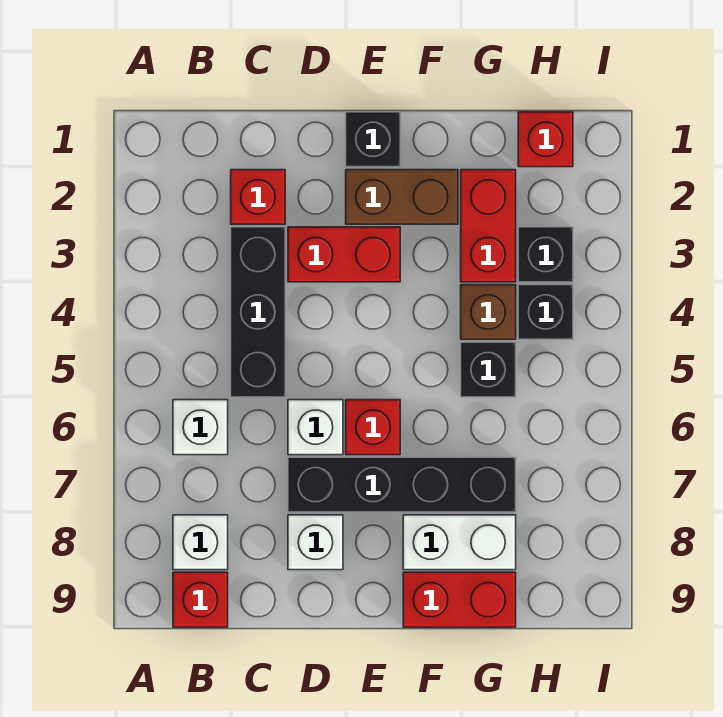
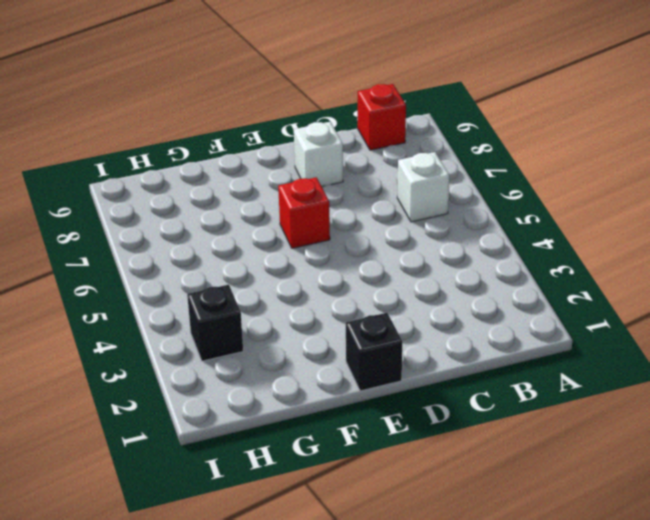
none -> white 1x1 brick [173,515,228,570]
none -> red 1x1 brick [231,170,285,224]
none -> black 1x3 brick [231,227,285,397]

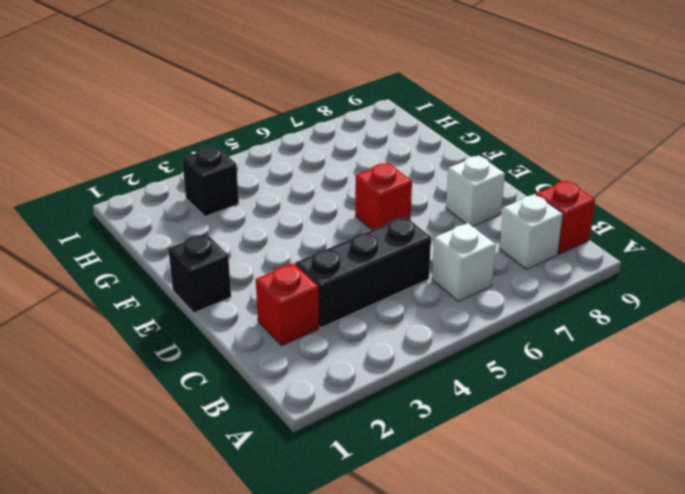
none -> red 1x2 brick [288,227,400,282]
none -> white 1x1 brick [288,400,343,455]
none -> black 1x4 brick [288,457,516,512]

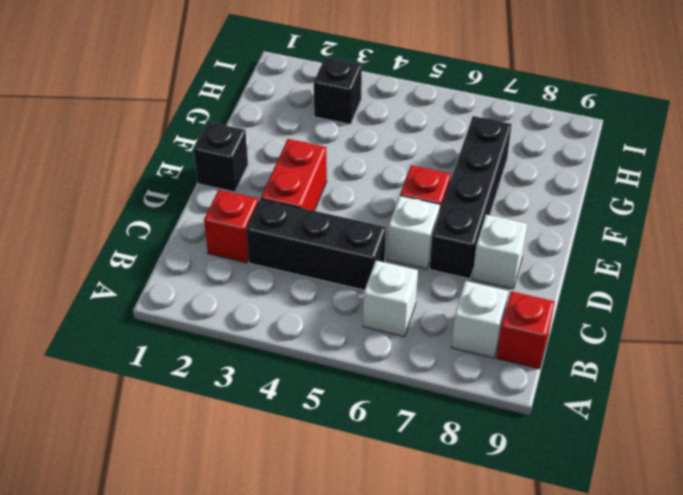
none -> brown 1x2 brick [346,170,458,224]
none -> white 1x2 brick [403,515,516,570]
none -> red 1x2 brick [403,572,516,627]

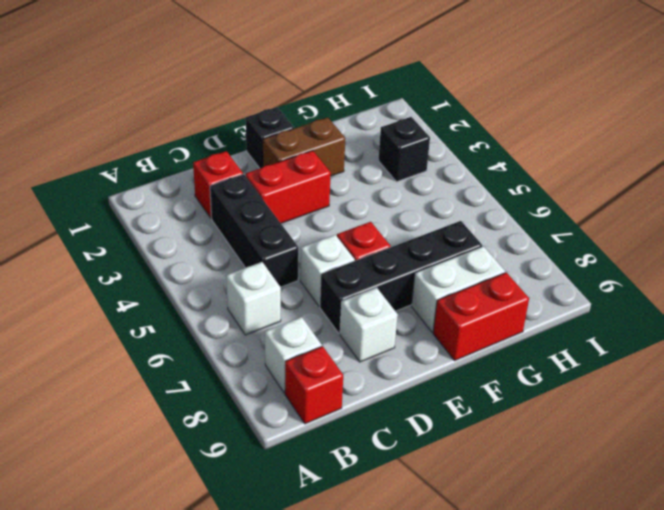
none -> red 1x2 brick [461,170,516,282]
none -> brown 1x1 brick [461,285,516,339]
none -> black 1x1 brick [461,342,516,397]

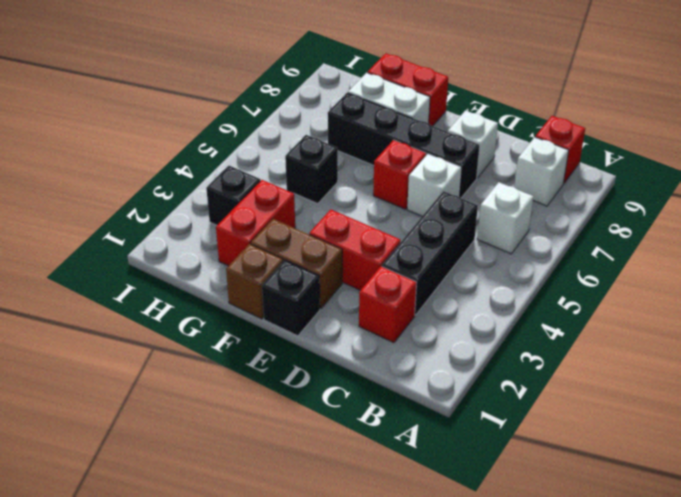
brown 1x1 brick [226,244,283,319] -> brown 1x1 brick moved to [461,285,516,339]
none -> red 1x1 brick [518,112,573,167]
none -> black 1x1 brick [518,285,573,339]

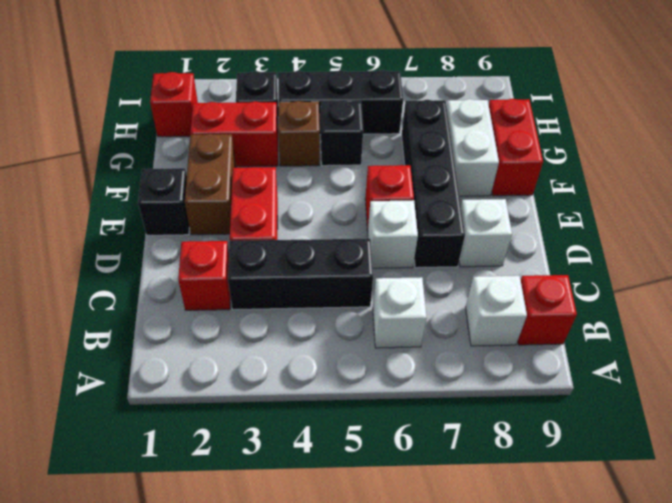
black 1x3 brick [278,70,403,135] -> black 1x1 brick [518,285,573,339]

